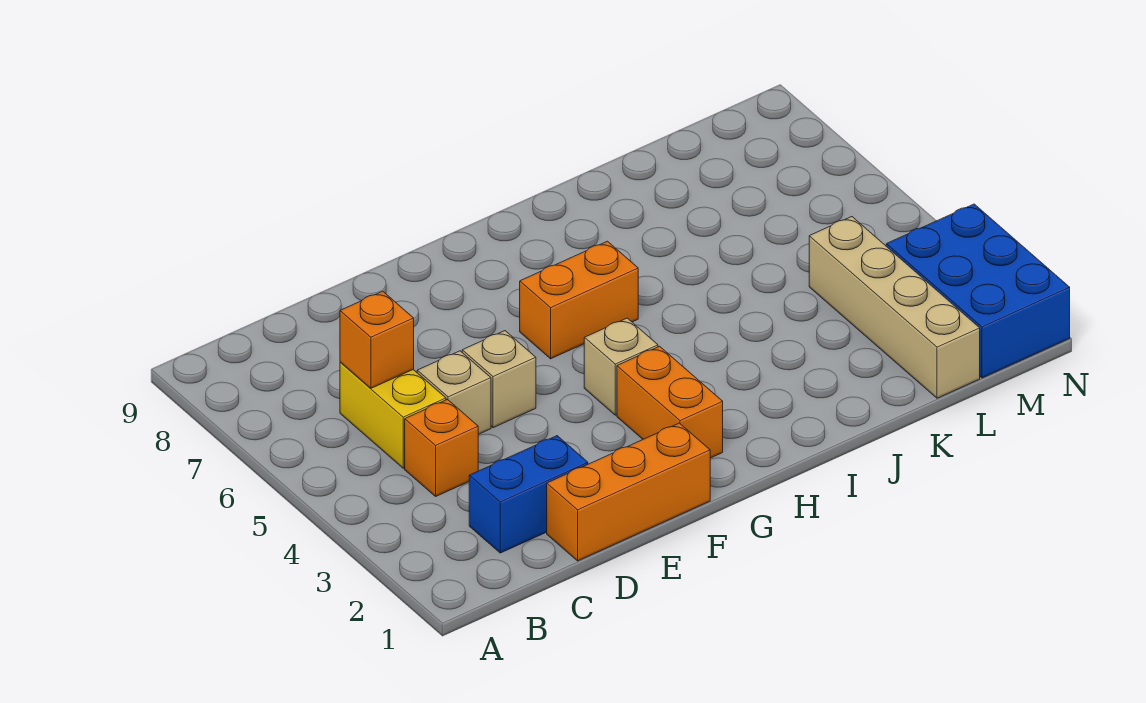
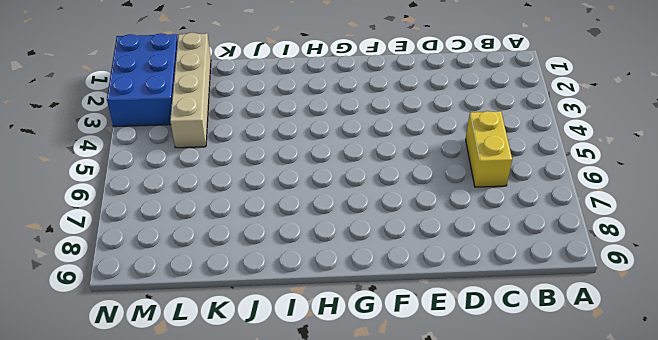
none -> blue 1x2 brick [469,436,588,553]
none -> orange 1x1 brick [405,400,478,496]
none -> orange 1x3 brick [547,423,710,561]

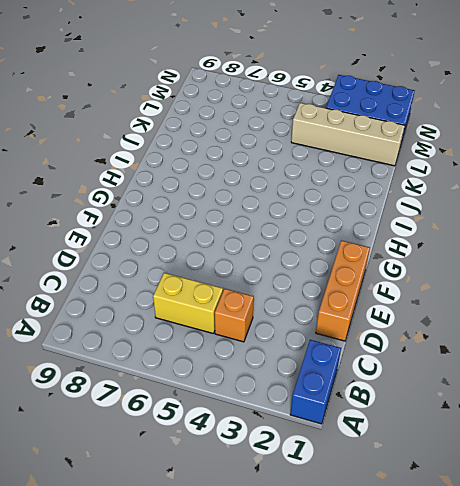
blue 1x2 brick [290,340,341,424] -> blue 1x2 brick moved to [469,436,588,553]
none -> tan 1x1 brick [417,351,491,434]
none -> tan 1x1 brick [462,331,536,428]
none -> orange 1x2 brick [617,346,723,458]

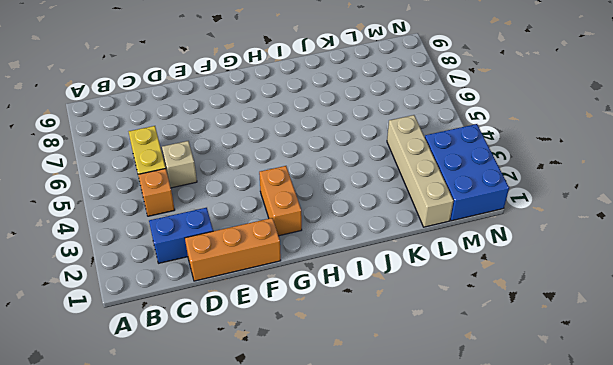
none -> tan 1x1 brick [462,331,536,428]
none -> tan 1x1 brick [584,318,658,415]
none -> orange 1x2 brick [520,241,638,359]

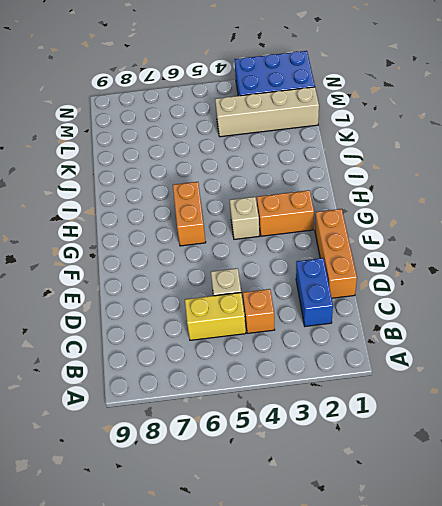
none -> tan 1x1 brick [462,331,536,428]
none -> orange 1x1 brick [340,291,414,388]

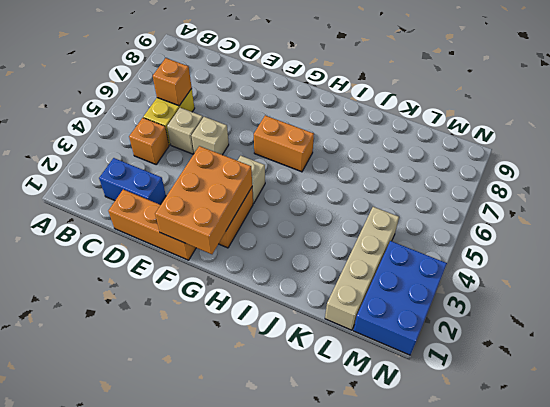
orange 2x3 brick [155,146,252,254] -> none

